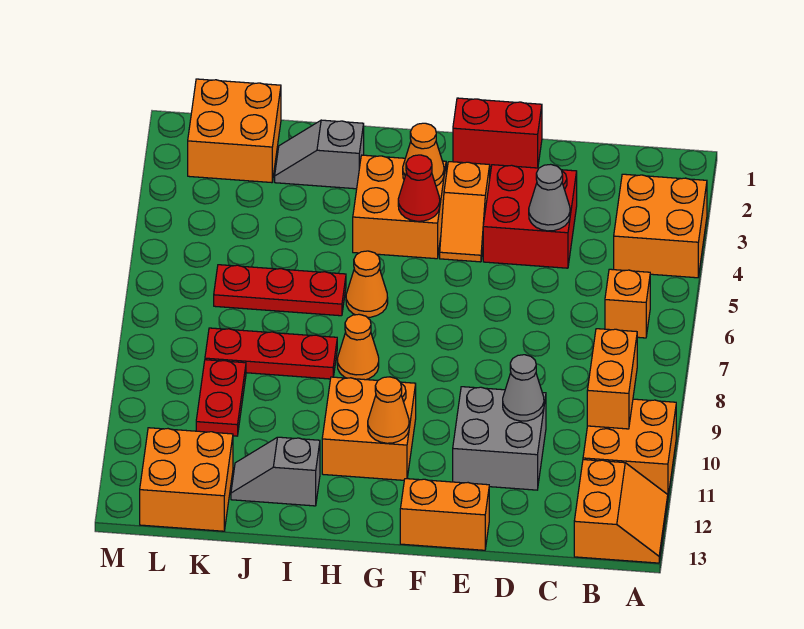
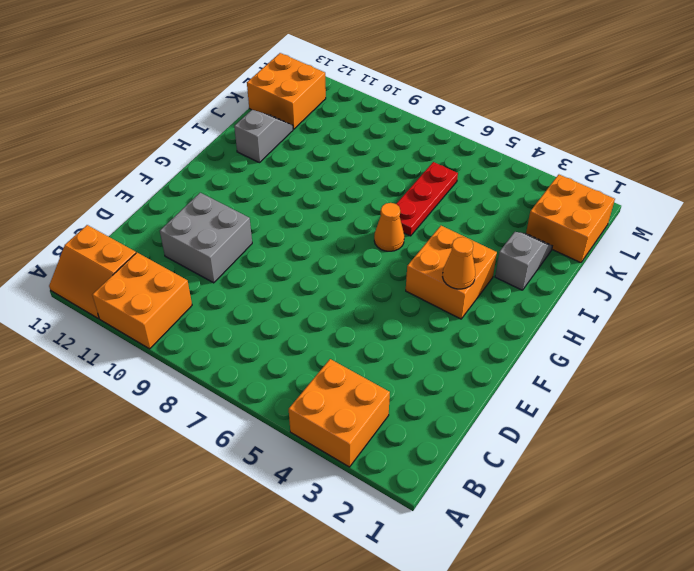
none -> orange 1x1 brick [605,269,650,338]
none -> red 2x2 brick [483,165,577,268]
none -> red 1x2 brick [453,98,542,168]

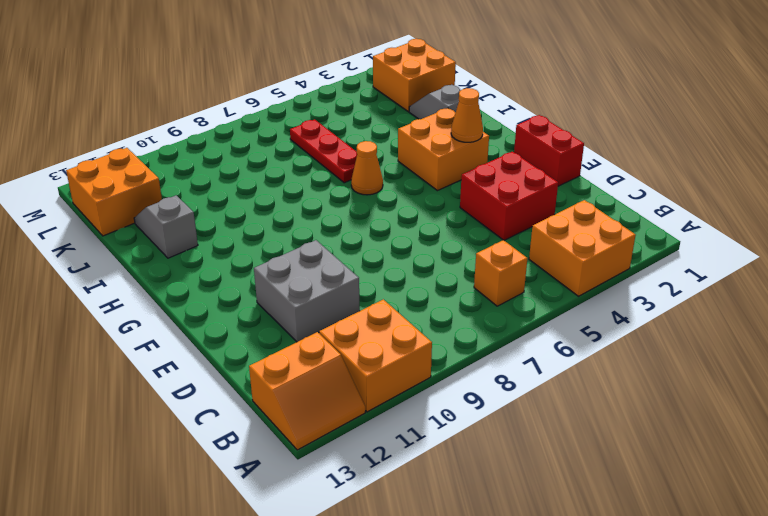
none -> orange 1x2 brick [400,479,489,550]
none -> orange 1x2 slope [440,162,490,262]
none -> orange 2x2 brick [322,377,416,480]

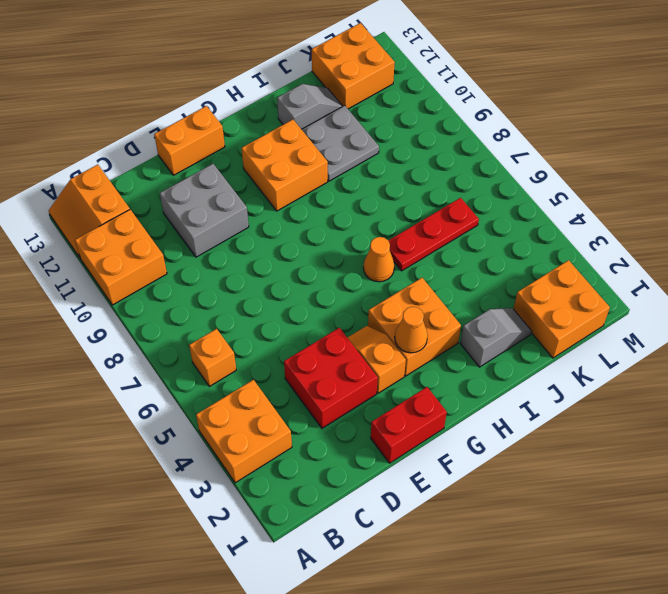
grey 2x2 plate [302,106,379,181] -> none
none -> orange 1x1 cone [337,314,379,380]
none -> red 1x3 plate [205,328,337,379]
none -> red 1x2 plate [196,360,246,436]

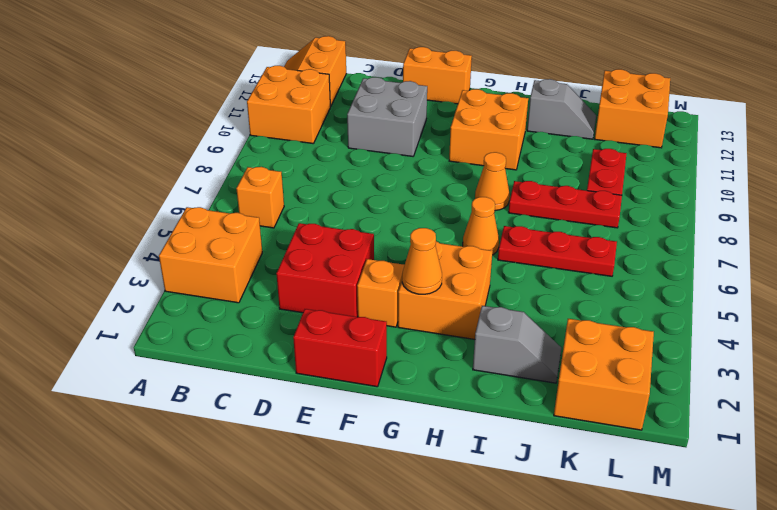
none -> orange 1x2 brick [587,329,637,429]
none -> grey 1x1 cone [529,164,570,231]
none -> grey 1x1 cone [503,355,544,421]

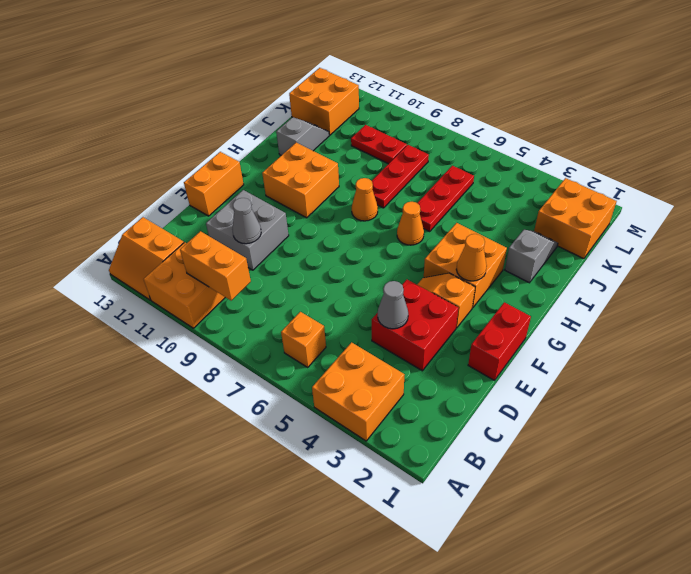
none -> red 1x1 cone [398,155,440,221]
none -> orange 1x1 cone [368,377,409,443]

